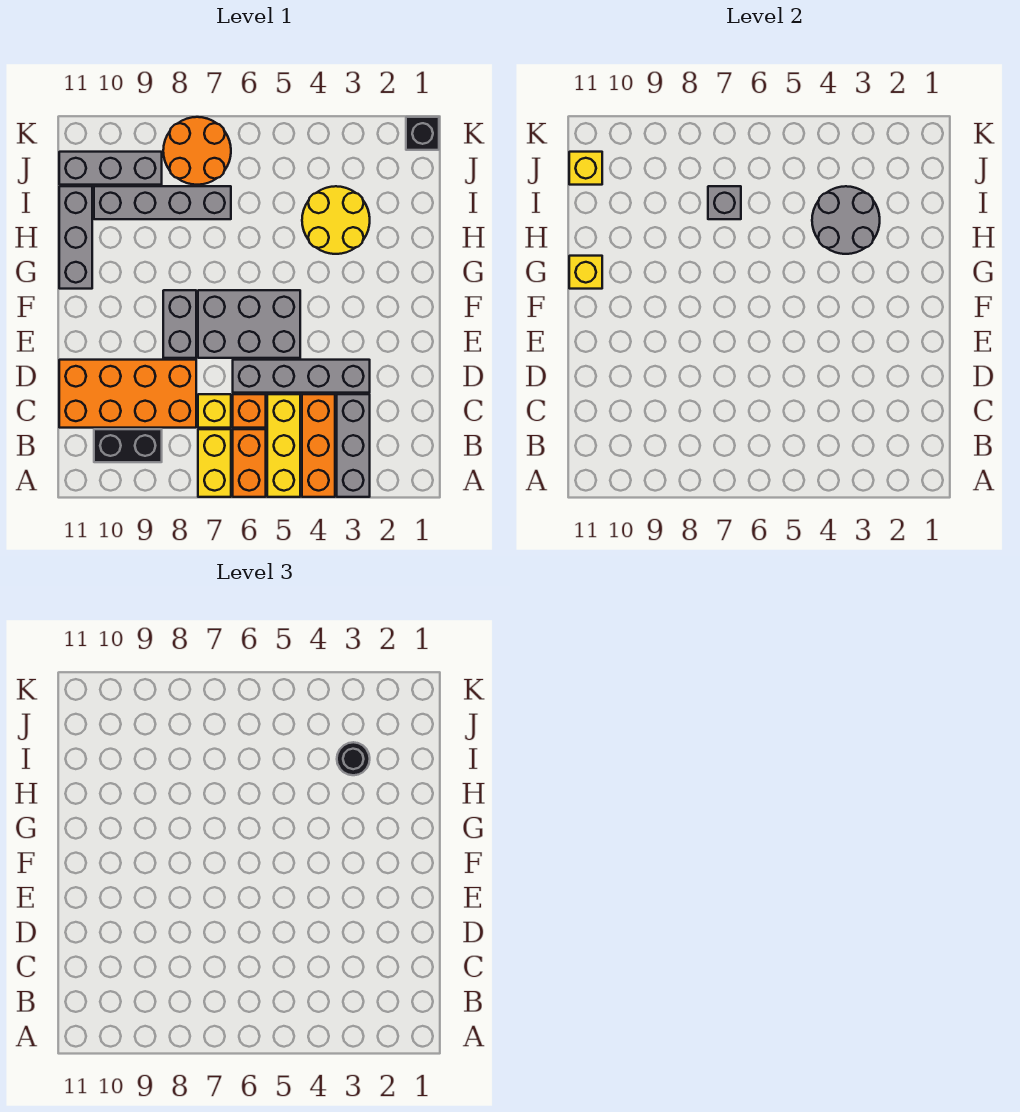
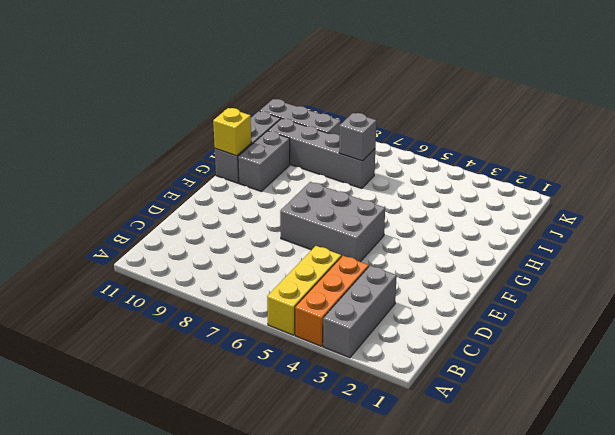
grey 1x2 brick [238,131,290,191] -> grey 1x2 brick moved to [163,290,196,358]
none -> orange 1x2 brick [233,429,266,497]
none -> yellow 1x2 brick [198,429,231,497]
none -> black 1x2 brick [94,429,162,462]

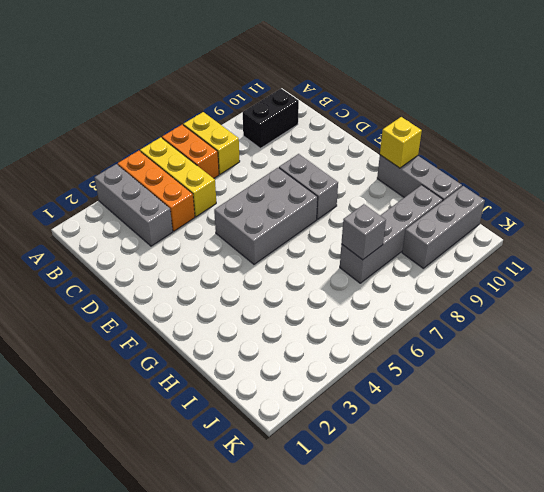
none -> orange 1x1 brick [233,394,266,428]
none -> yellow 1x1 brick [198,394,231,428]
none -> orange 2x4 brick [59,360,196,428]

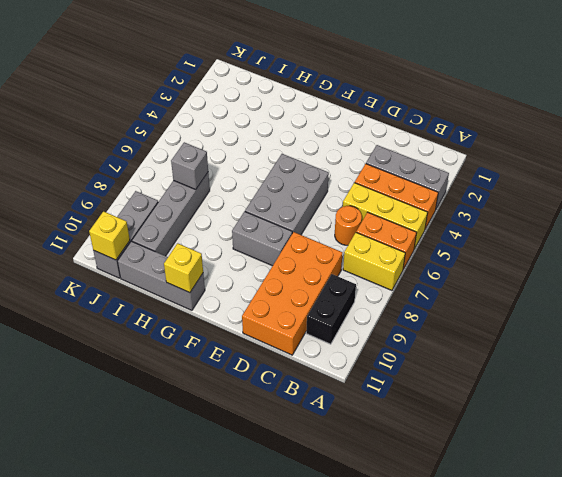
orange 1x1 round brick [335,206,362,245] -> orange 1x1 brick [233,394,266,428]
none -> yellow 1x1 brick [198,394,231,428]
none -> grey 1x4 brick [233,360,370,393]
none -> yellow 2x2 round brick [302,186,370,254]

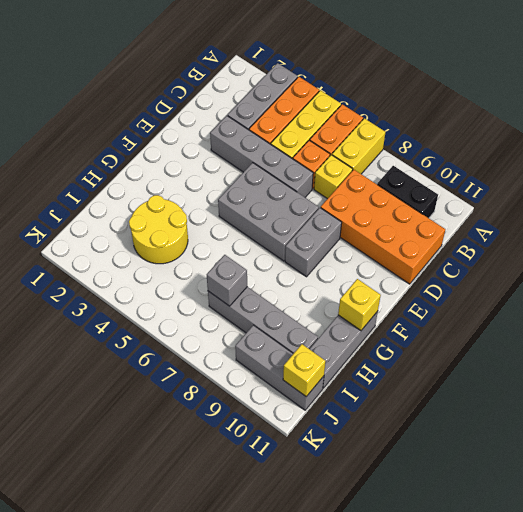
none -> orange 2x2 round brick [163,117,231,185]
none -> black 1x1 brick [406,117,439,150]
none -> grey 2x2 round brick [812,186,880,254]

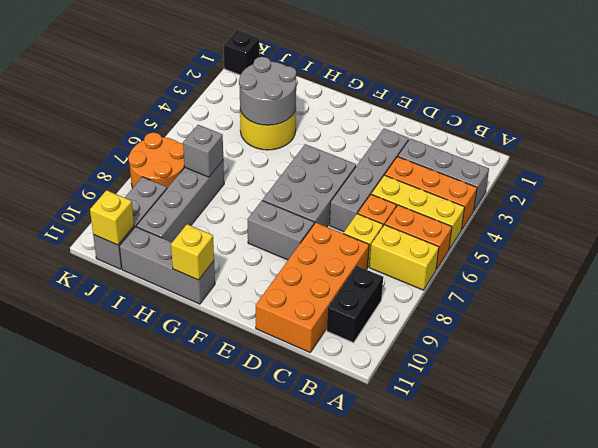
none -> black 1x1 round brick [337,742,370,775]

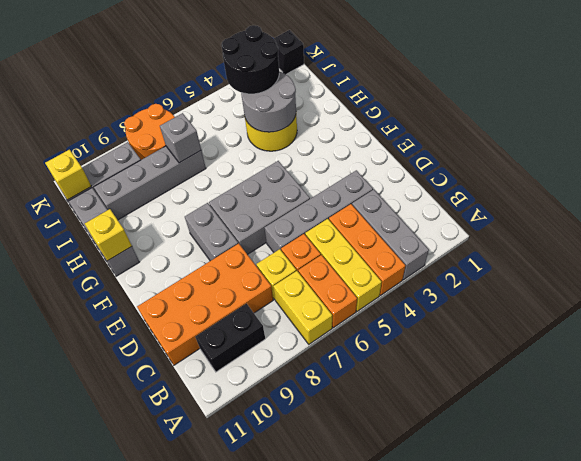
black 2x2 round brick [221,25,279,94] -> black 1x1 round brick [337,742,370,775]

